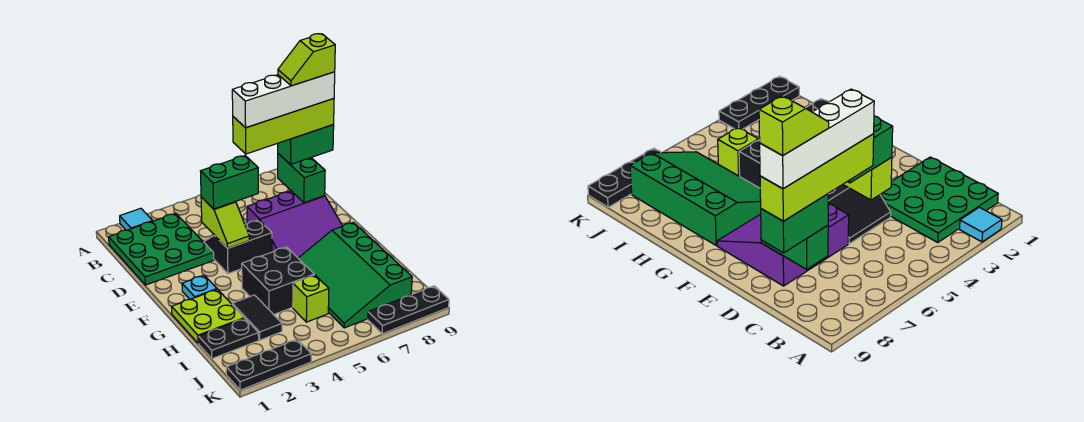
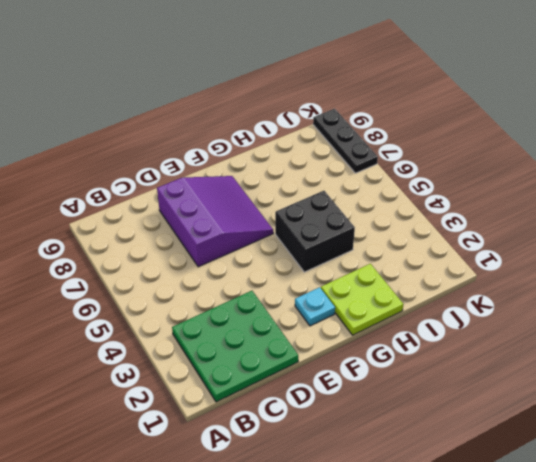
none -> cyan 1x1 tile [120,208,152,230]
none -> black 2x2 slope [204,220,272,274]
none -> green 3x4 slope [298,222,412,328]

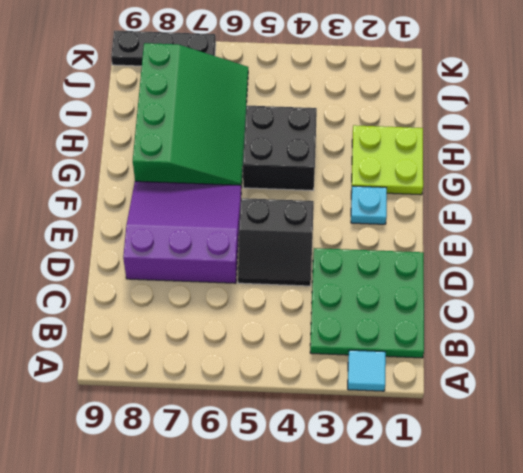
none -> black 1x2 tile [232,295,282,340]
none -> black 1x2 plate [198,318,259,359]
none -> lime 1x1 brick [293,275,329,322]

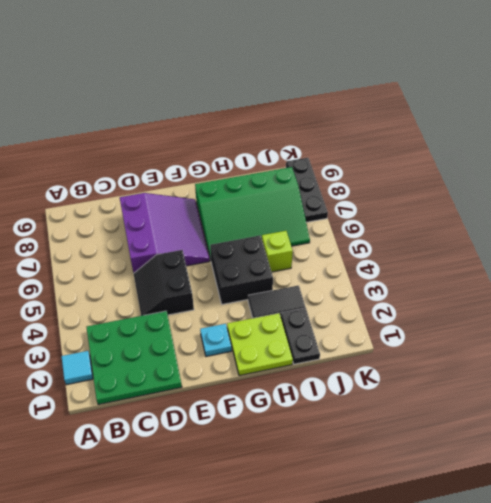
none -> black 1x3 plate [226,339,311,390]
none -> green 1x2 brick [278,154,325,203]
none -> lime 1x2 slope [201,197,249,248]

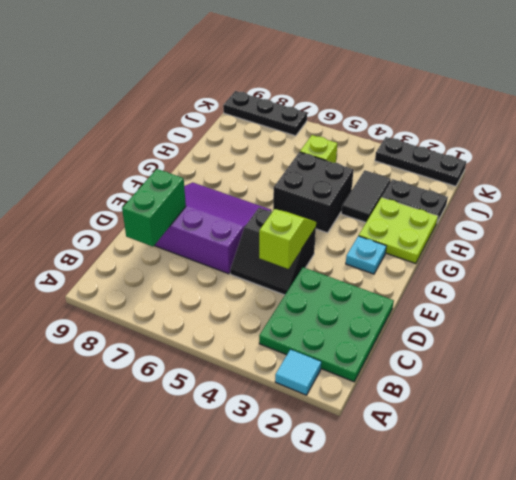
none -> green 3x4 slope [298,222,412,328]
none -> green 1x2 brick [278,125,334,165]
none -> green 1x2 brick [200,156,258,209]

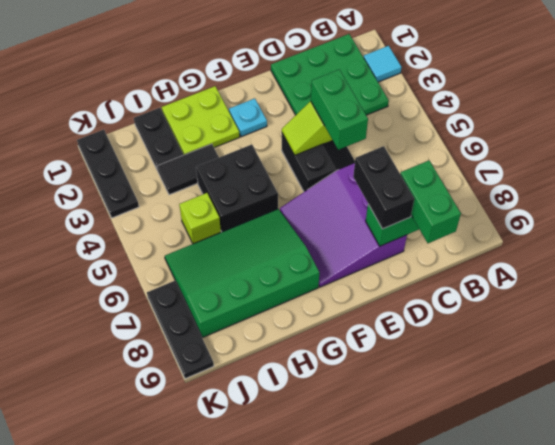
black 1x2 brick [353,146,414,229] -> none
none -> lime 1x4 brick [233,99,334,154]
none -> white 1x4 brick [232,72,335,128]
none -> lime 1x2 slope [278,34,335,86]

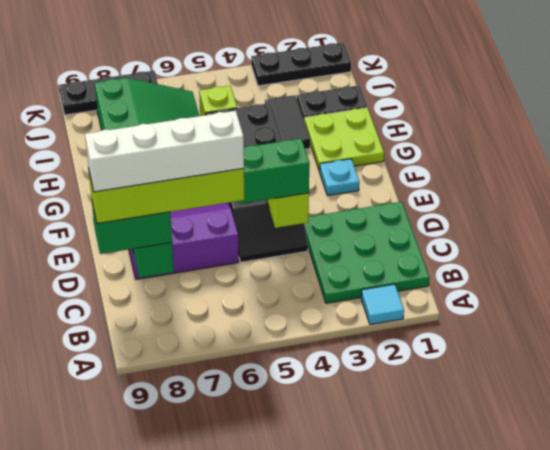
none -> lime 1x2 slope [278,34,335,86]

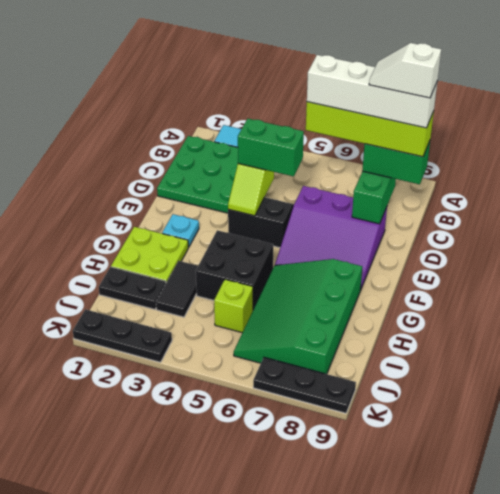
white 1x2 slope [369,43,441,98] -> lime 1x2 slope [278,34,335,86]

